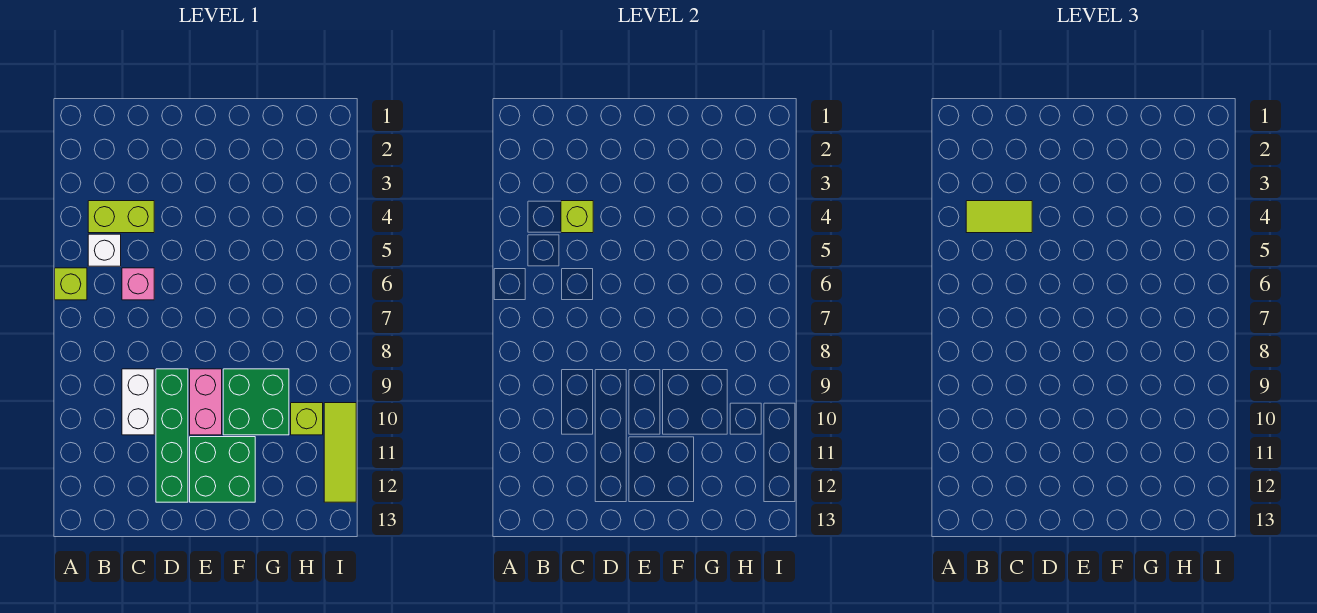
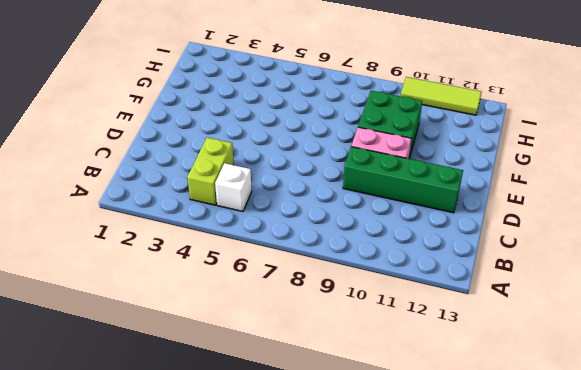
none -> lime 1x1 brick [55,268,87,300]
none -> pink 1x1 brick [122,268,154,300]
none -> white 1x2 brick [122,369,154,435]

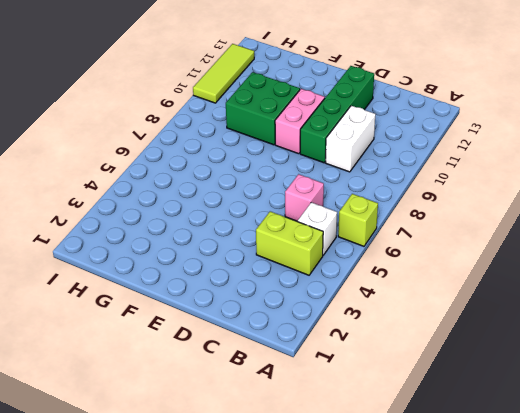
none -> green 2x2 brick [190,437,255,502]
none -> lime 1x1 brick [291,403,323,435]
none -> lime 1x1 brick [561,201,593,233]

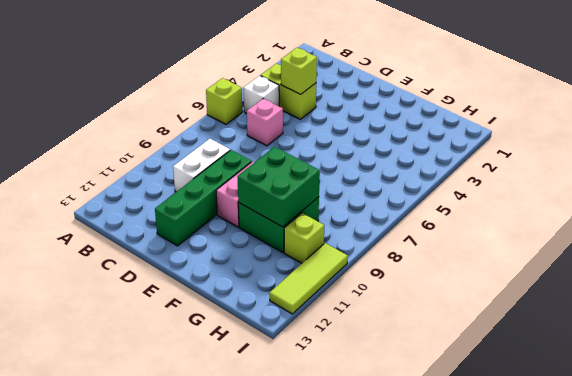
green 2x2 brick [237,147,320,227] -> green 2x2 brick moved to [190,437,255,502]
none -> lime 1x2 tile [966,201,1032,233]

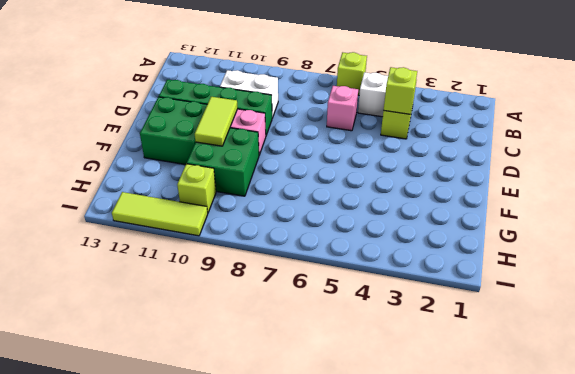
lime 1x2 tile [195,97,238,146] -> lime 1x2 tile moved to [966,201,1032,233]

